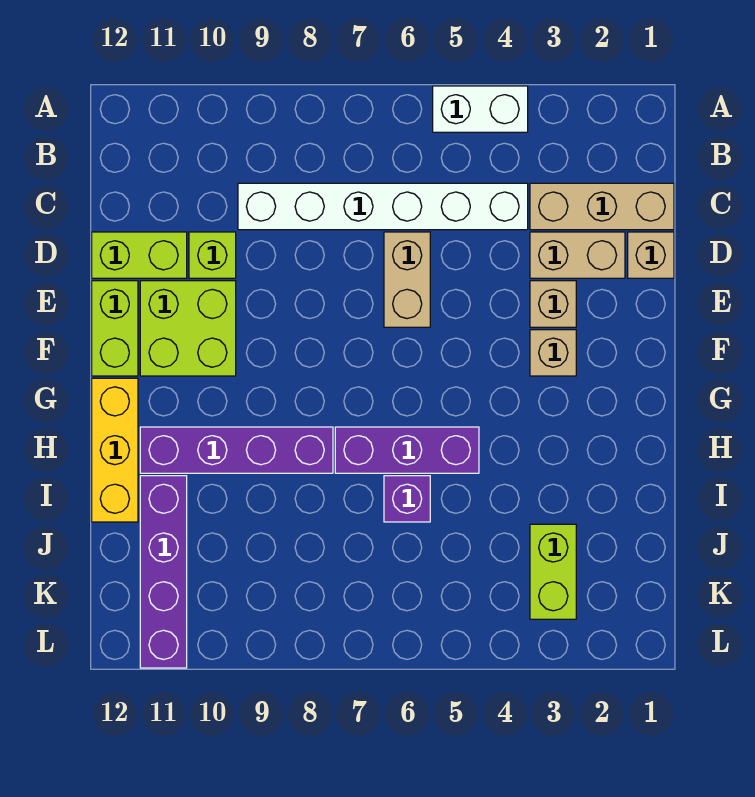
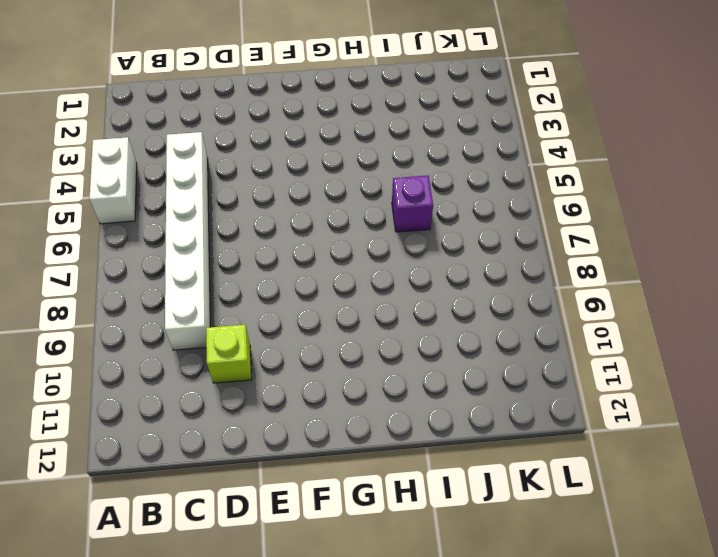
none -> tan 1x3 brick [530,183,674,230]
none -> tan 1x1 brick [628,232,674,278]
none -> tan 1x2 brick [530,232,625,278]

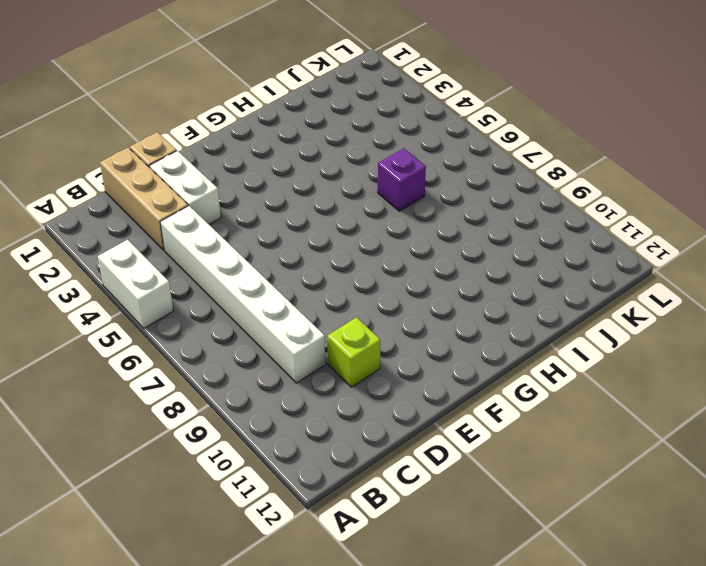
white 1x2 brick [150,151,221,225] -> tan 1x2 brick [530,232,625,278]
none -> tan 1x2 brick [384,232,430,327]
none -> lime 1x2 brick [92,232,187,278]
none -> tan 1x1 brick [530,281,576,327]

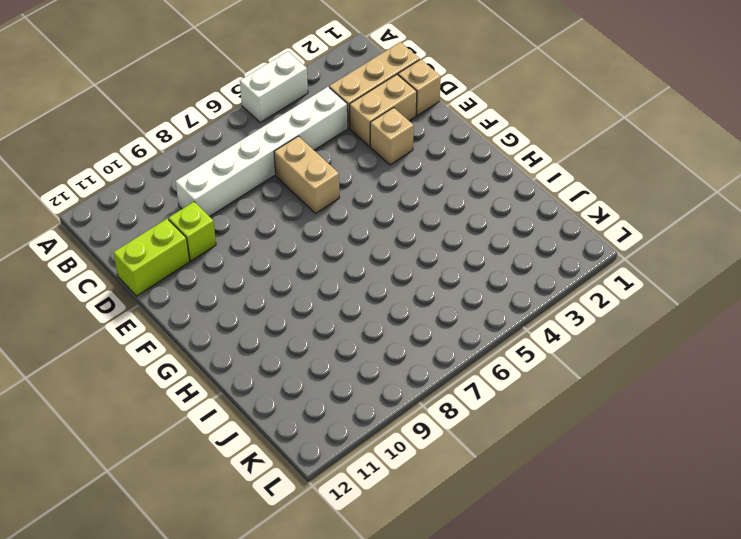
none -> lime 2x2 brick [140,281,236,376]
none -> lime 1x2 brick [92,281,138,376]
none -> tan 1x1 brick [530,330,576,376]

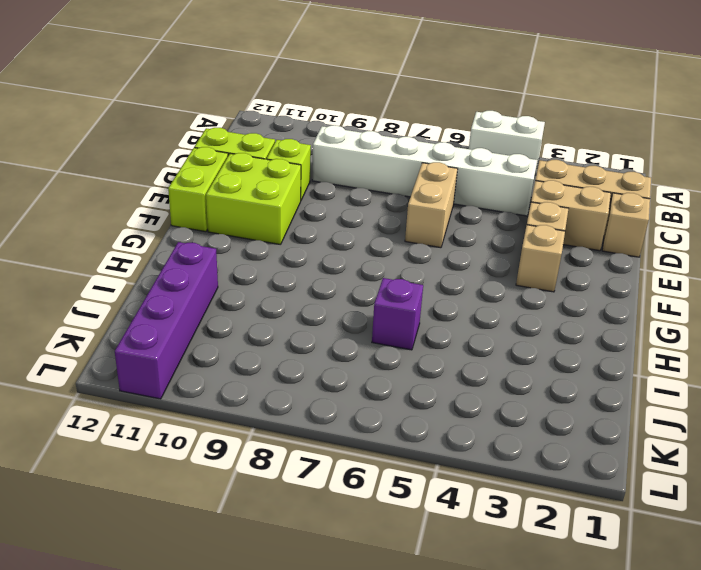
none -> yellow 1x3 brick [92,378,138,522]
none -> purple 1x3 brick [335,427,479,473]
none -> purple 1x4 brick [140,427,333,473]

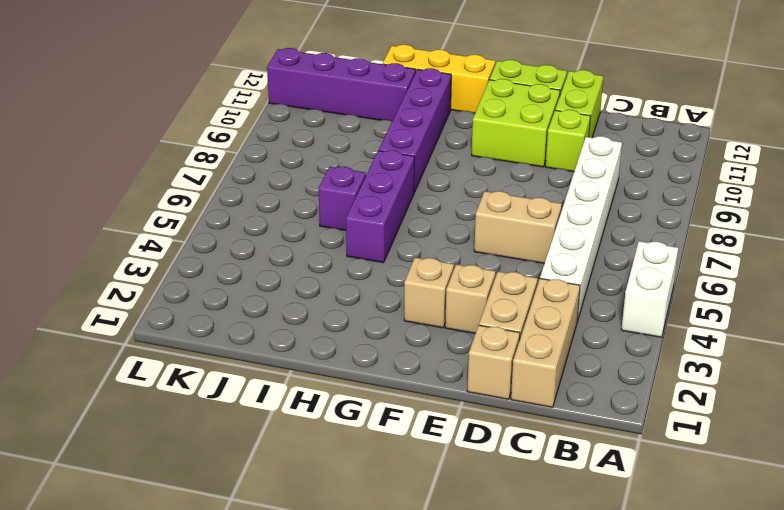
none -> lime 1x2 brick [530,524,576,619]

